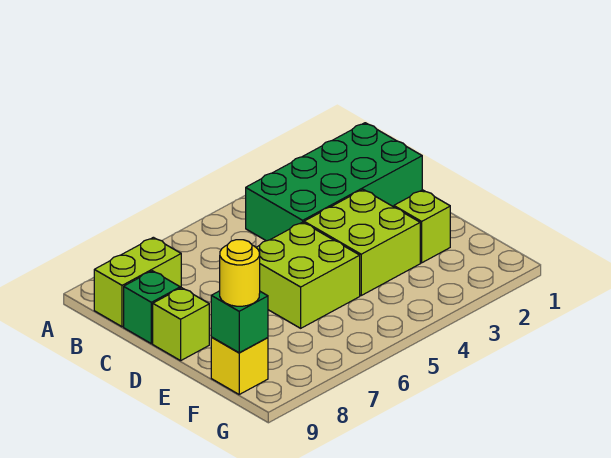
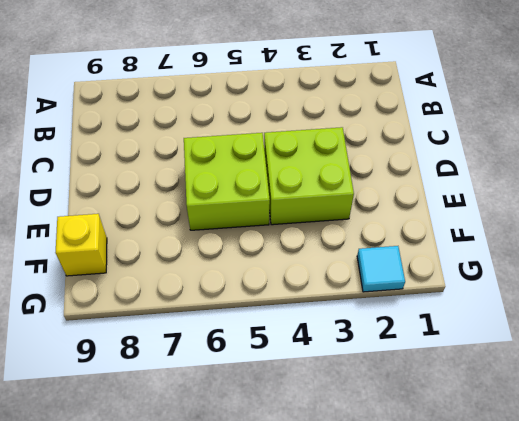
cyan 1x1 tile [357,246,405,292] -> none
none -> green 2x4 brick [246,123,422,241]
none -> lime 1x2 brick [94,237,181,327]

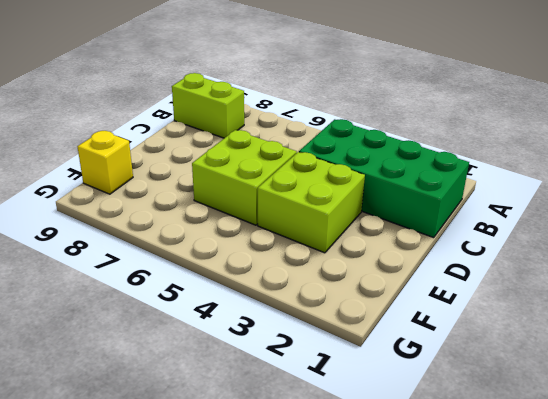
none -> green 1x1 brick [124,271,180,344]
none -> lime 1x1 brick [153,288,209,361]

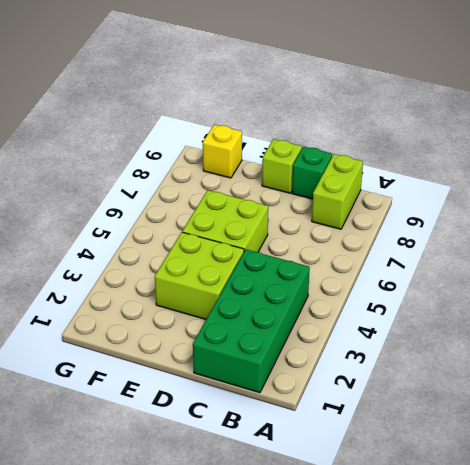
none -> lime 1x1 brick [394,190,450,263]
none -> green 1x1 brick [211,291,268,353]

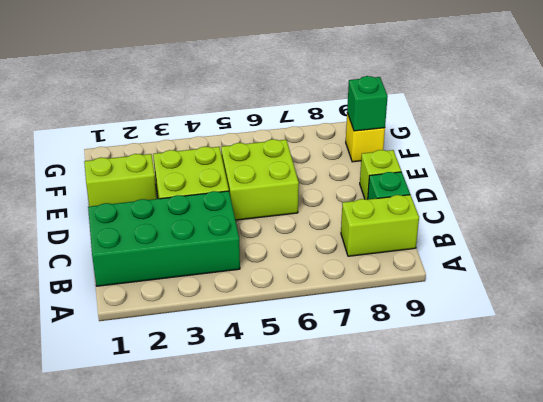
lime 1x2 brick [84,154,157,206] -> lime 1x1 brick [394,190,450,263]
none -> yellow 1x1 round brick [220,240,260,306]

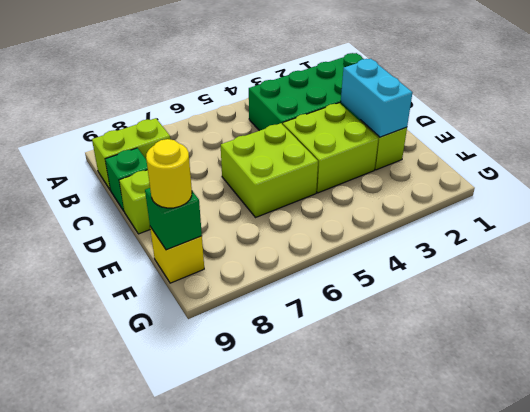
cyan 1x2 brick [341,59,412,137] -> none

